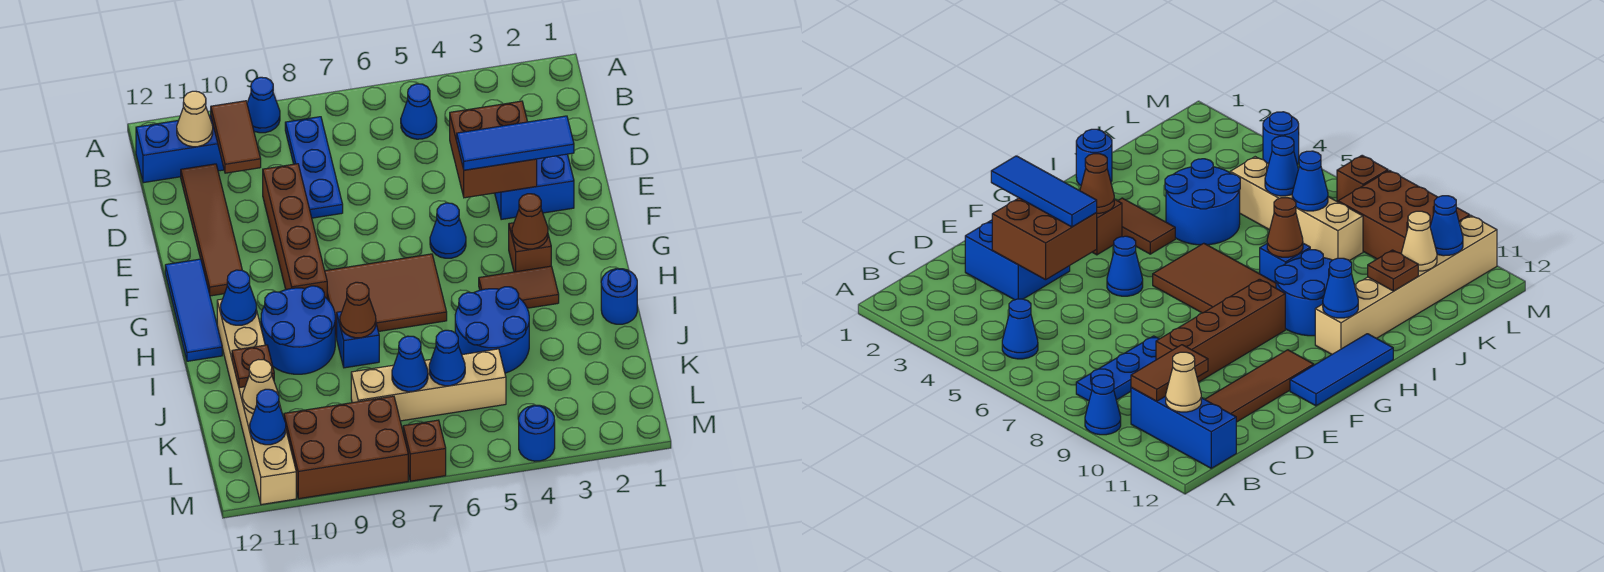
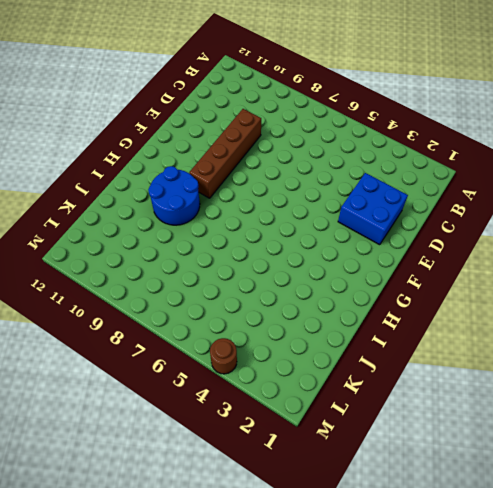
brown 1x1 round brick [210,338,237,374] -> blue 1x1 round brick [519,405,555,461]
none -> blue 1x1 cone [247,77,280,133]
none -> blue 1x1 cone [401,84,437,139]
none -> blue 1x3 plate [285,117,343,218]
none -> blue 1x3 brick [136,115,224,183]

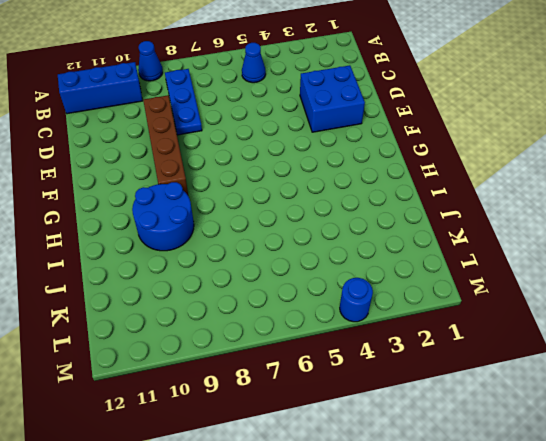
none -> brown 1x4 tile [181,164,242,296]
none -> blue 1x1 cone [430,203,466,258]
none -> blue 1x3 tile [165,259,222,361]
none -> brown 1x1 brick [509,223,551,272]

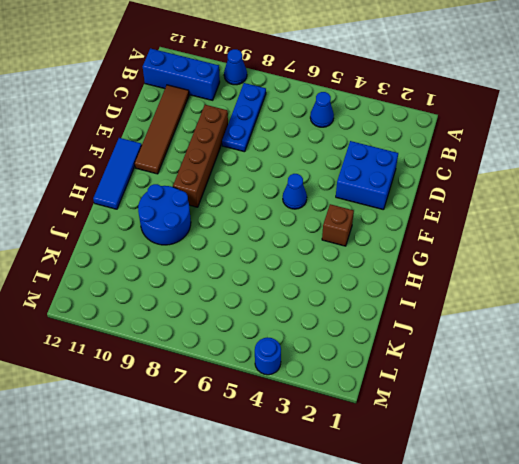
none -> brown 2x3 tile [325,254,447,338]
none -> brown 1x2 tile [479,266,559,308]
none -> tan 1x6 brick [217,299,296,505]
none -> blue 1x1 round brick [601,269,637,324]

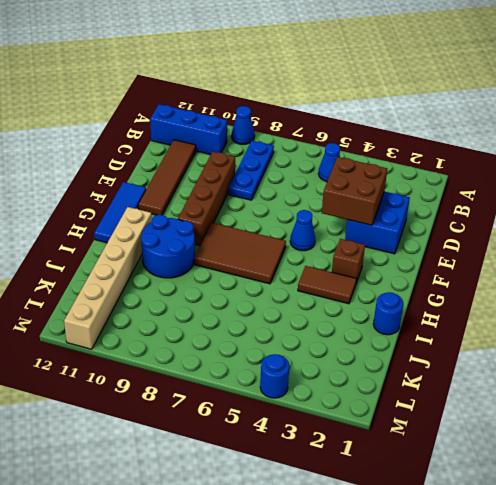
none -> blue 2x2 round brick [455,287,529,373]
none -> blue 1x1 brick [336,312,379,368]
none -> tan 1x4 brick [351,349,506,421]
none -> brown 2x3 brick [284,396,408,499]

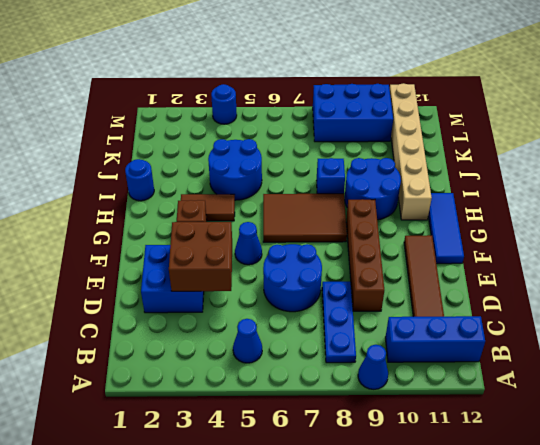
blue 2x2 round brick [263,244,322,312] -> none
blue 2x3 brick [313,84,393,142] -> brown 2x3 brick [284,396,408,499]
none -> tan 1x4 brick [351,349,506,421]
none -> brown 1x1 brick [403,420,446,481]
none -> brown 1x2 tile [211,101,261,173]
none -> tan 1x1 cone [177,91,213,147]

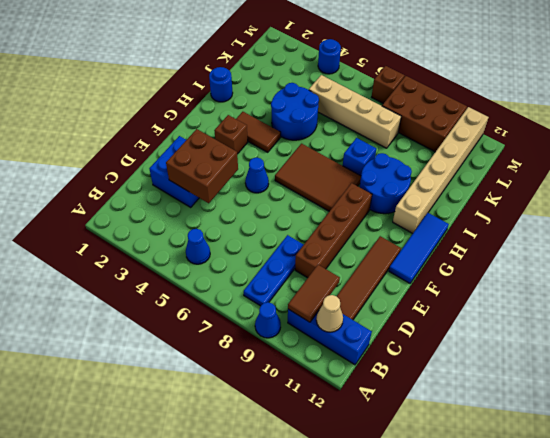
none -> brown 1x1 cone [512,194,548,249]
none -> blue 1x1 cone [221,270,257,325]
none -> brown 1x1 cone [340,282,376,338]
none -> brown 1x1 plate [232,345,274,388]

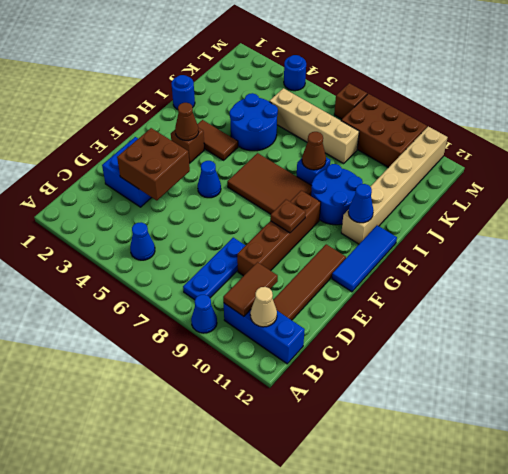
brown 1x1 plate [270,200,306,233] -> brown 1x1 plate moved to [232,345,274,388]
none -> blue 1x1 cone [429,330,465,386]
none -> blue 1x1 cone [392,336,428,392]
none -> tan 1x1 cone [243,360,278,414]
none -> blue 1x1 cone [250,389,286,445]

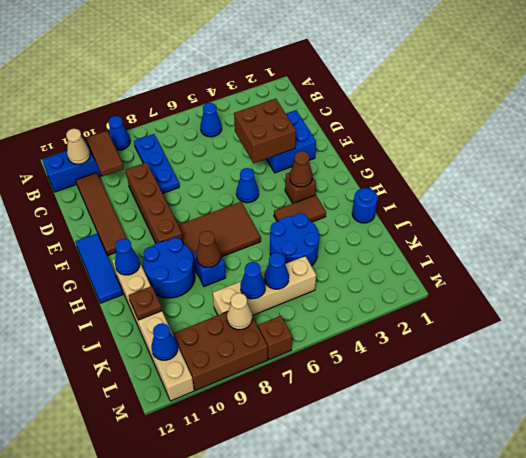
tan 1x1 cone [227,293,252,330] -> tan 1x1 cone moved to [243,360,278,414]
none -> blue 1x1 round brick [519,405,555,461]
none -> blue 1x3 tile [457,116,574,170]

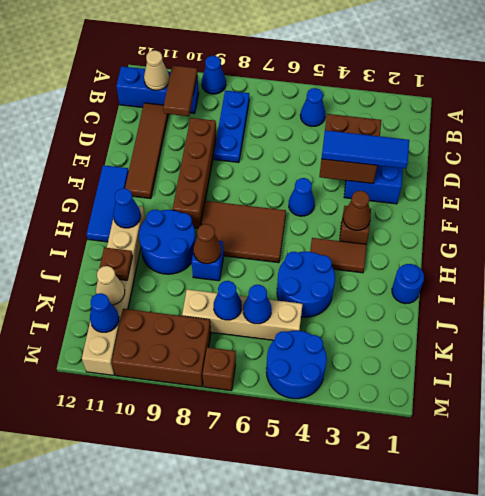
blue 2x2 round brick [266,331,327,399] -> blue 1x1 round brick [519,405,555,461]

